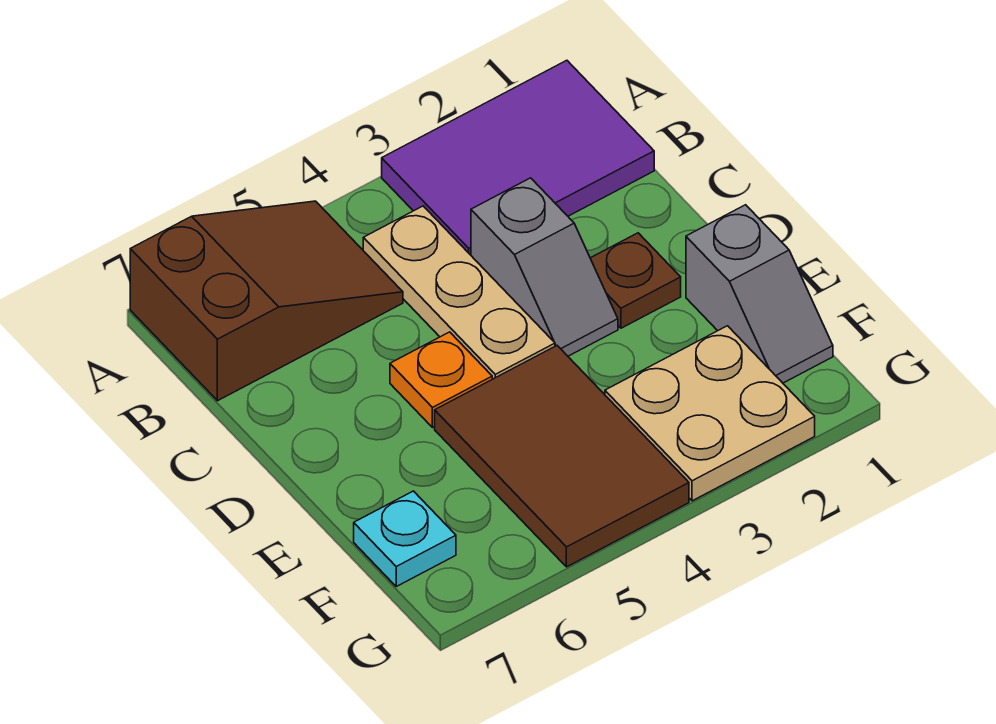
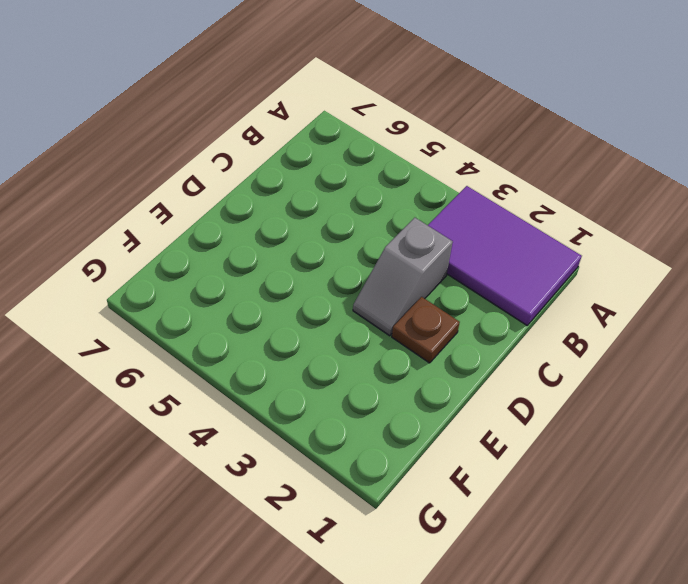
none -> brown 2x3 slope [130,201,403,401]
none -> tan 1x3 plate [363,206,555,379]

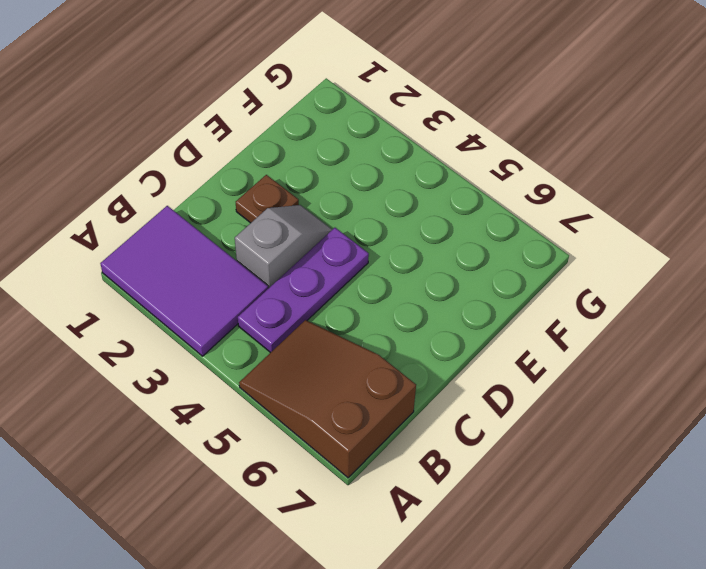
purple 1x3 plate [238,228,369,353] -> tan 1x3 plate [363,206,555,379]
none -> orange 1x1 plate [390,332,492,428]
none -> grey 1x2 slope [686,205,833,383]

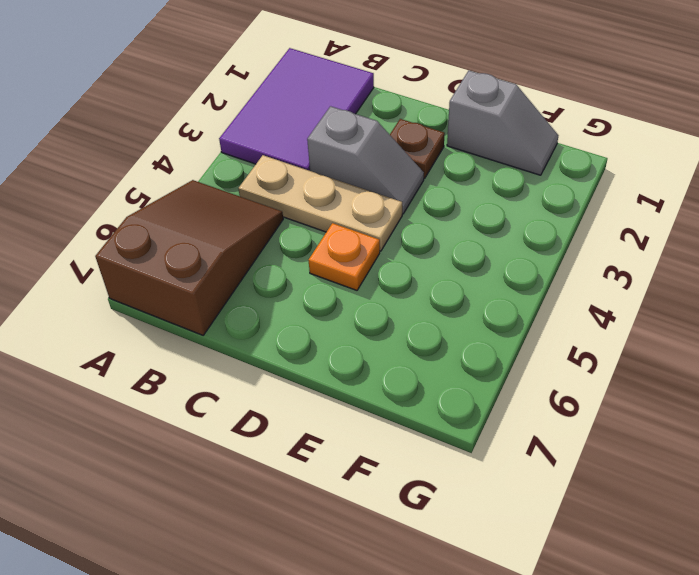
none -> brown 2x3 tile [435,346,689,567]
none -> tan 2x2 plate [605,326,815,501]

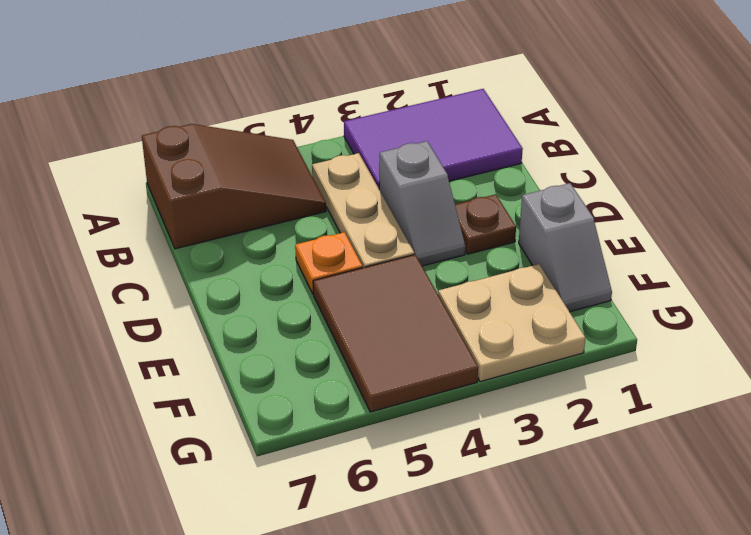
none -> cyan 1x1 plate [354,491,456,586]

